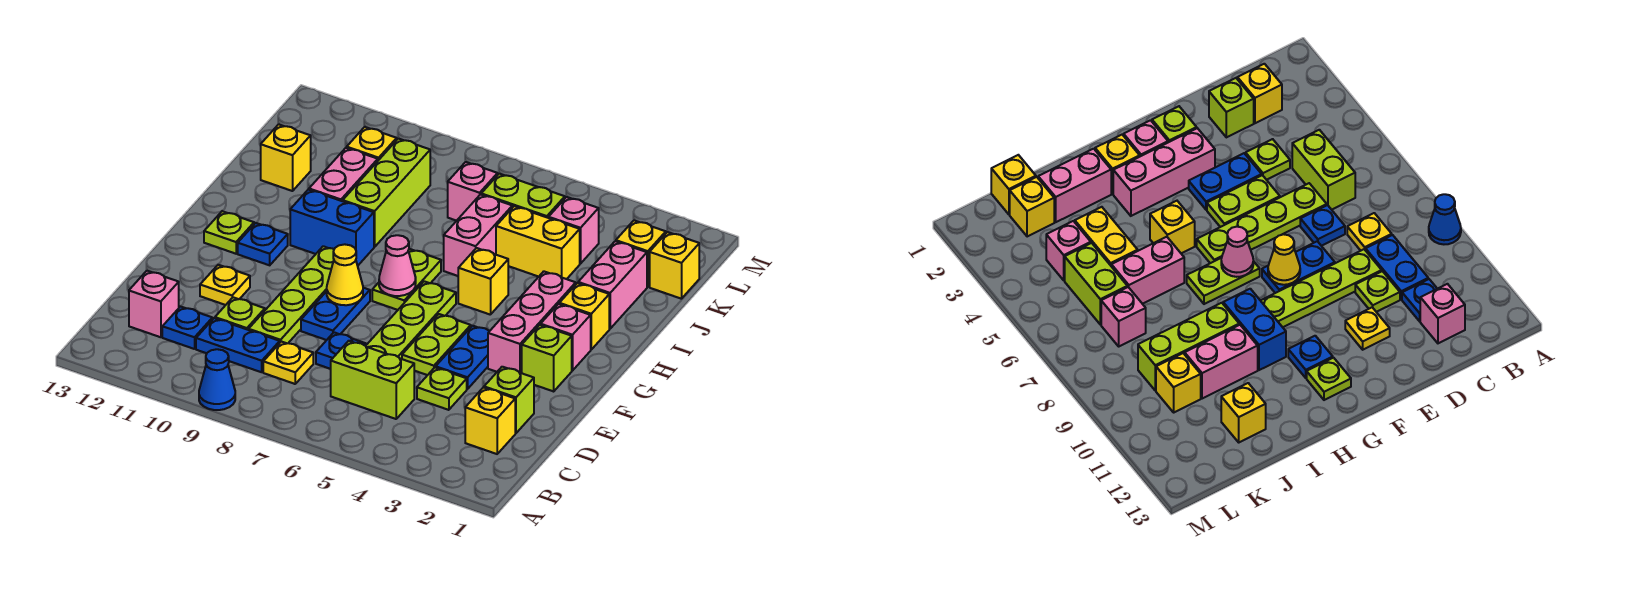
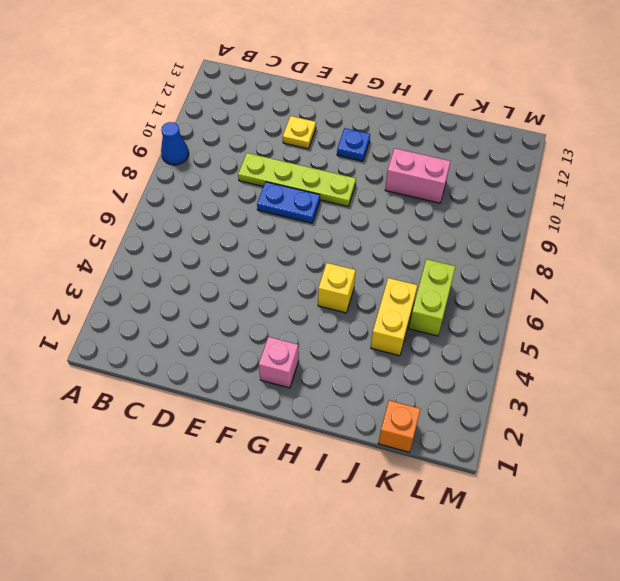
orange 1x1 brick [378,400,420,452] -> yellow 1x1 brick [650,232,699,299]
none -> yellow 1x1 brick [465,387,515,454]
none -> lime 1x2 brick [331,341,414,419]
none -> yellow 1x1 plate [263,342,313,384]
none -> blue 1x2 plate [196,318,280,372]

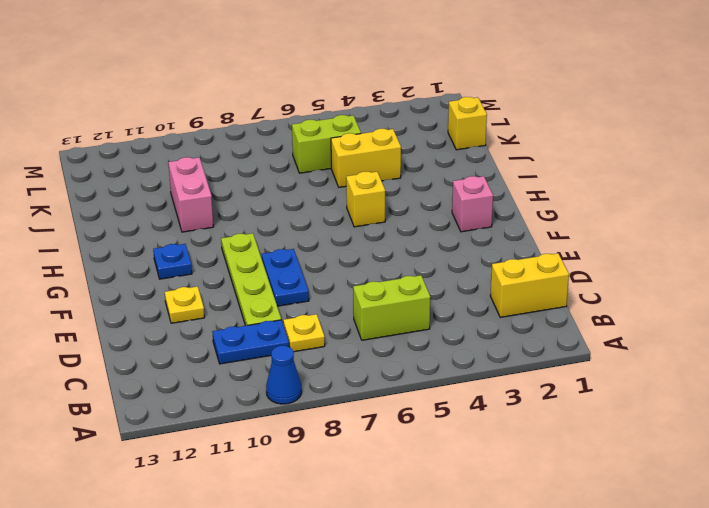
yellow 1x2 brick [490,253,569,317] -> yellow 1x1 brick [465,387,515,454]
none -> blue 1x1 plate [162,306,212,349]
none -> pink 1x1 brick [129,271,179,337]
none -> lime 1x1 brick [484,367,534,433]
none -> lime 1x1 plate [417,367,467,410]

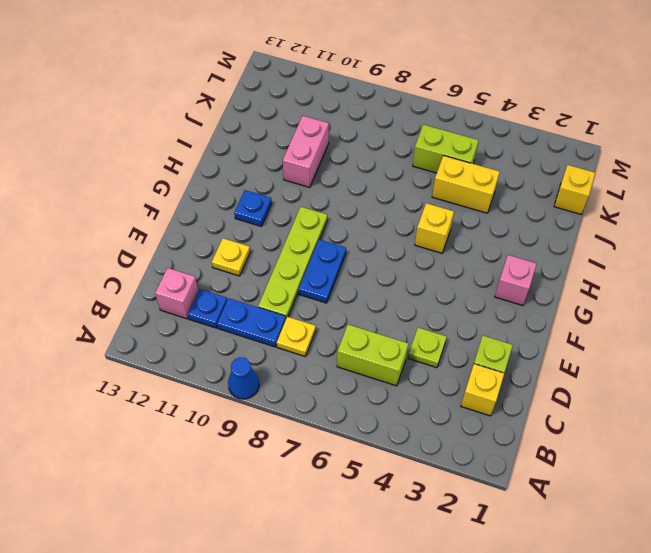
none -> lime 1x4 plate [366,281,456,359]
none -> blue 1x1 plate [316,332,366,369]
none -> lime 1x1 plate [215,297,265,330]
none -> blue 1x2 plate [436,326,489,389]

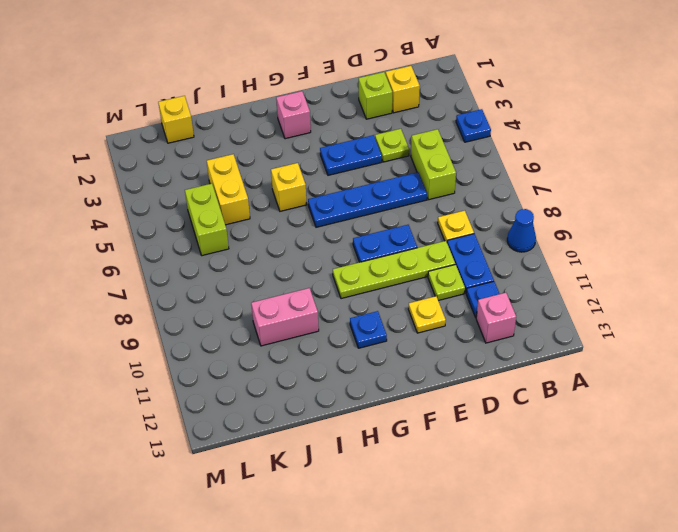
blue 1x1 plate [456,109,491,142] -> blue 1x1 plate moved to [316,332,366,369]
blue 1x4 plate [308,172,427,227] -> lime 1x4 plate [366,281,456,359]
none -> lime 1x2 plate [402,314,471,375]
none -> lime 1x1 brick [522,325,572,391]
none -> pink 1x3 brick [488,271,576,373]
none -> lime 1x2 plate [372,249,441,310]

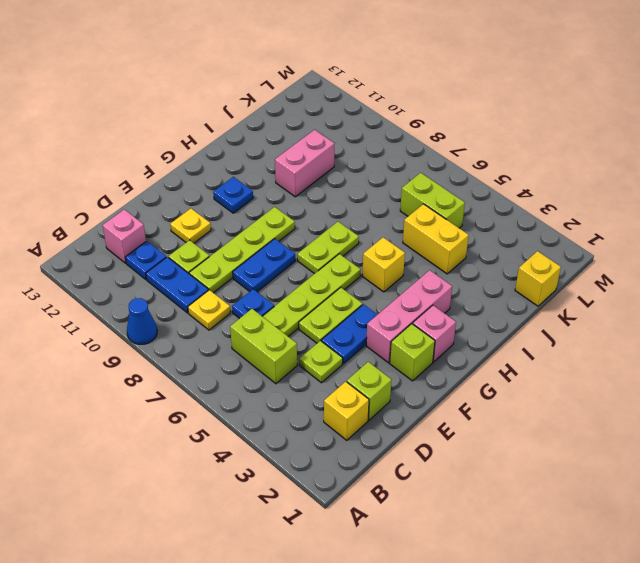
none -> lime 1x1 plate [204,211,254,254]
none -> yellow 1x1 brick [559,283,609,349]
none -> blue 1x2 brick [290,189,374,266]
none -> pink 1x2 brick [578,241,647,329]

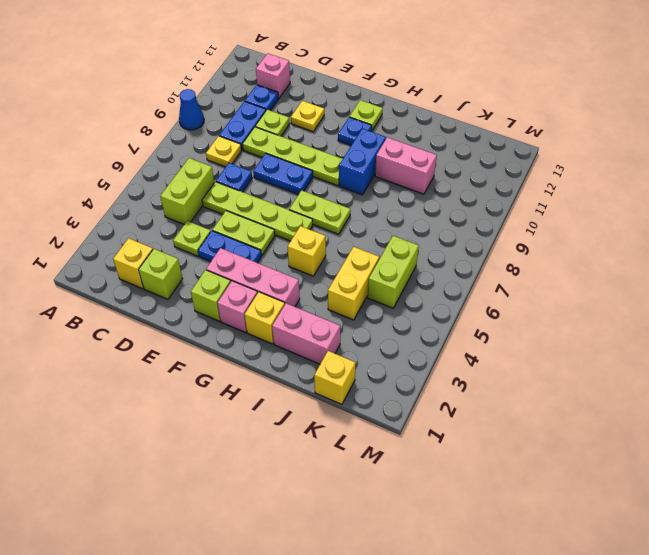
none -> pink 1x2 brick [444,195,512,276]
none -> lime 1x3 brick [343,139,430,247]
none -> yellow 1x1 brick [261,124,311,191]
none -> yellow 1x1 brick [616,220,666,287]

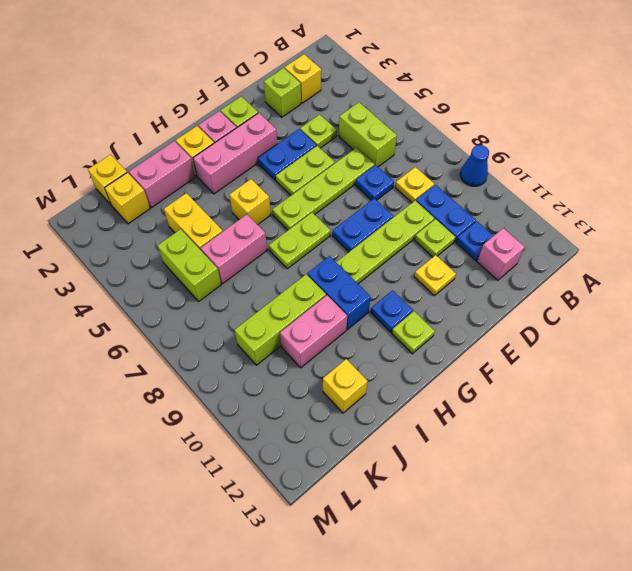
none -> pink 1x1 brick [549,197,599,264]
none -> pink 1x1 brick [448,162,498,221]
none -> yellow 1x1 brick [347,127,397,160]
none -> yellow 1x1 cone [327,244,363,305]

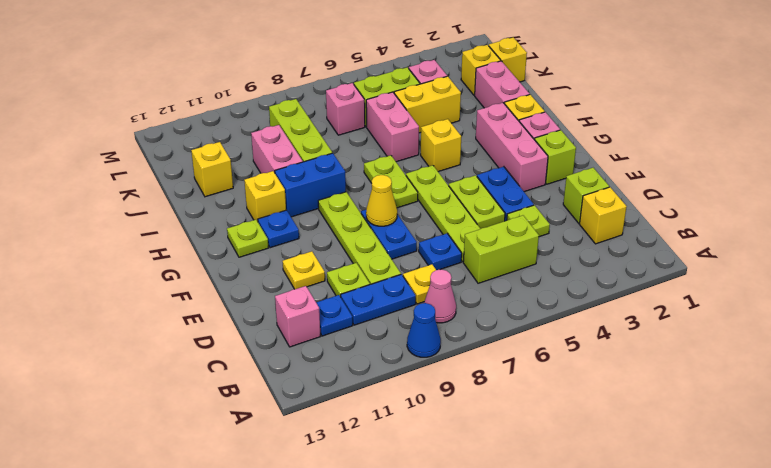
pink 1x1 cone [424,269,456,323] -> pink 1x1 cone moved to [379,235,416,296]
yellow 1x1 brick [244,171,286,221] -> yellow 1x1 brick moved to [347,127,397,160]

